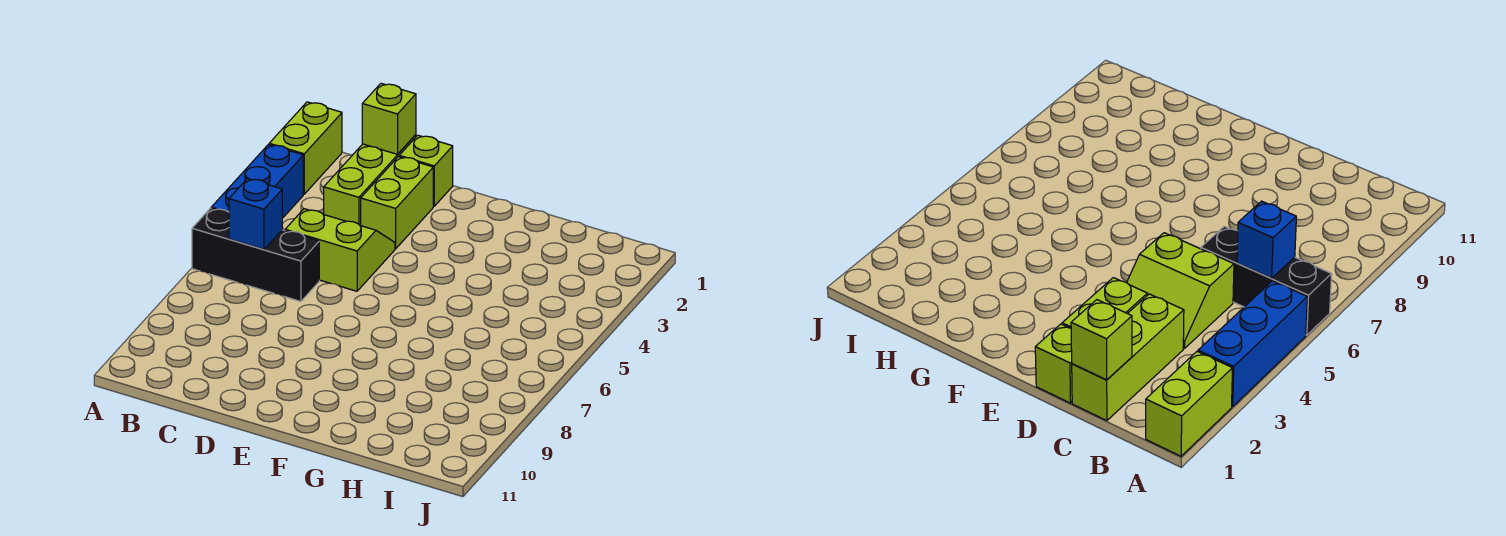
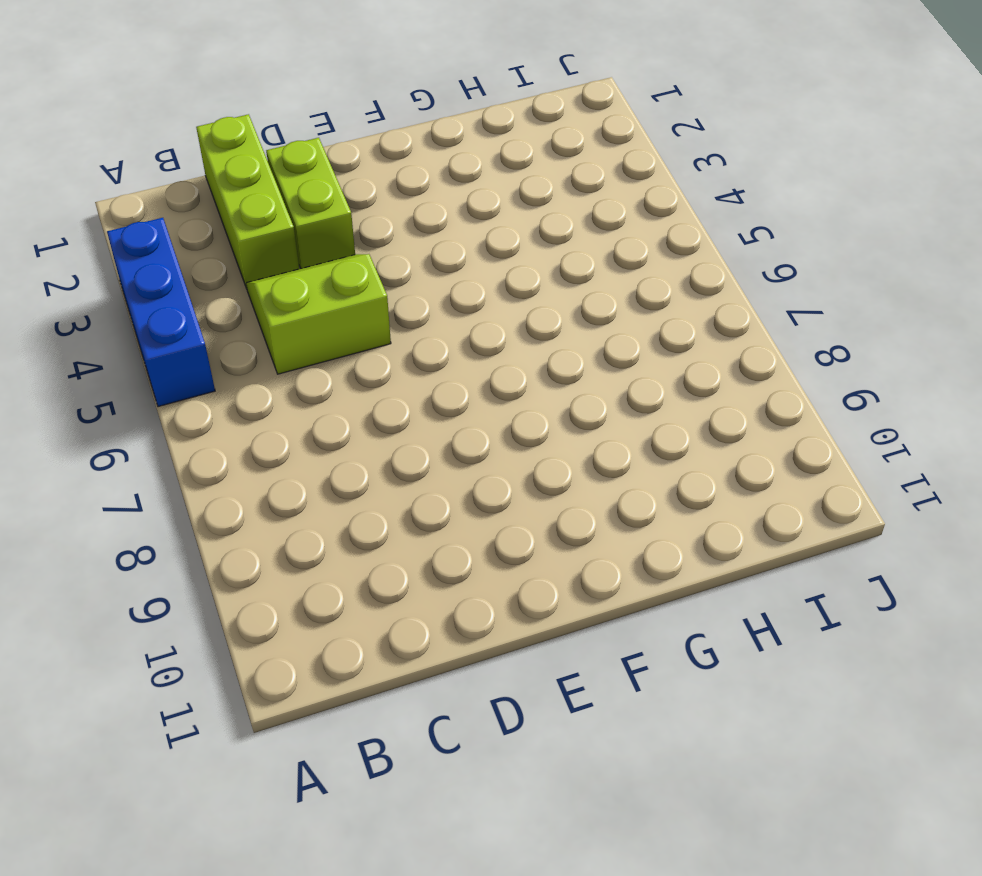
none -> lime 1x2 brick [269,102,342,194]
none -> black 1x3 brick [192,208,319,301]

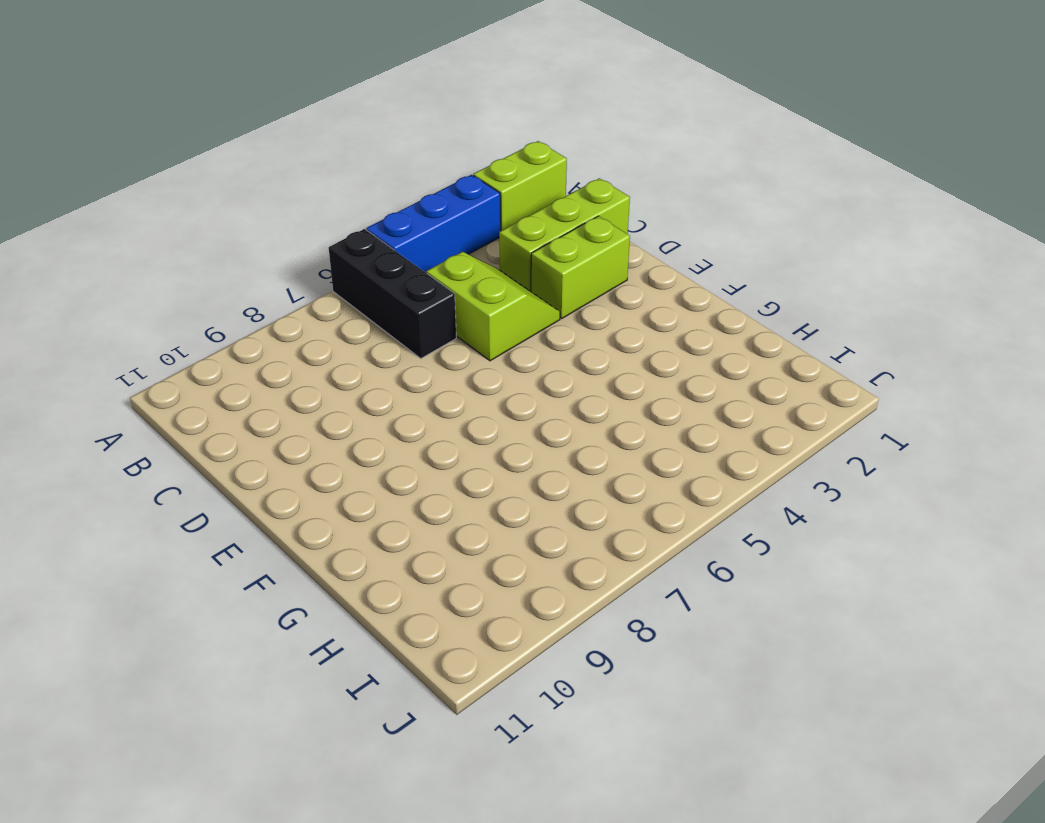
none -> lime 1x1 brick [399,135,453,206]
none -> blue 1x1 brick [229,179,282,249]

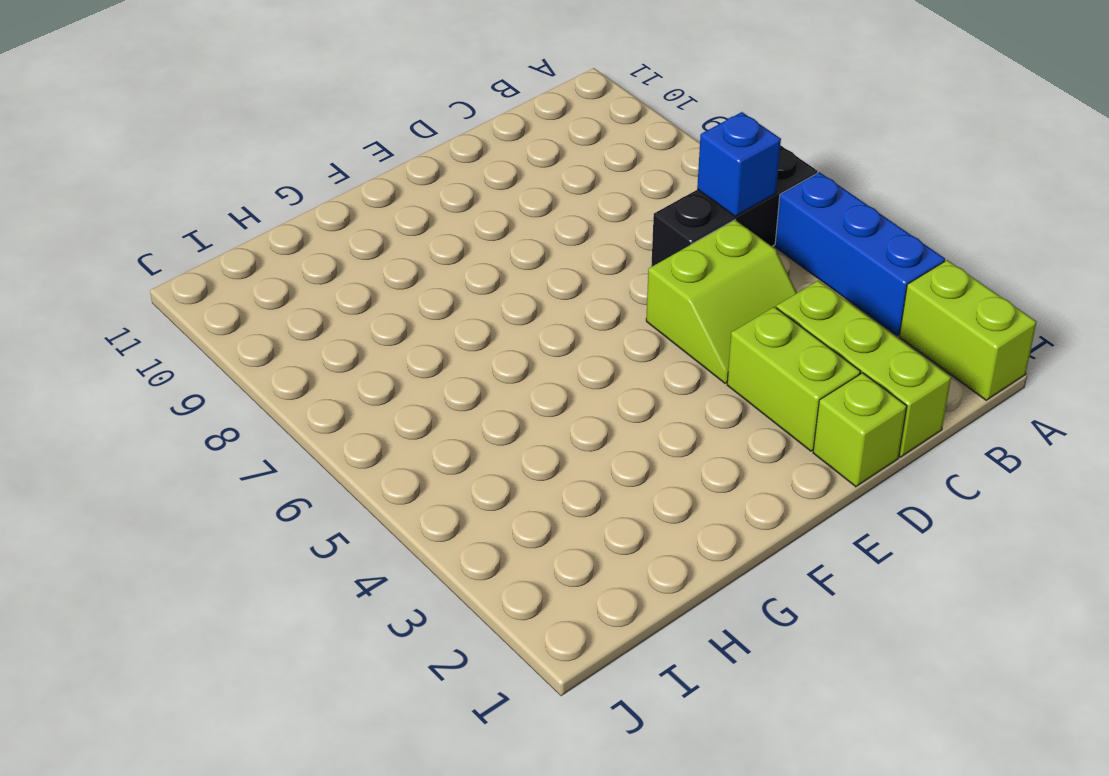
none -> lime 1x1 brick [362,83,416,154]

